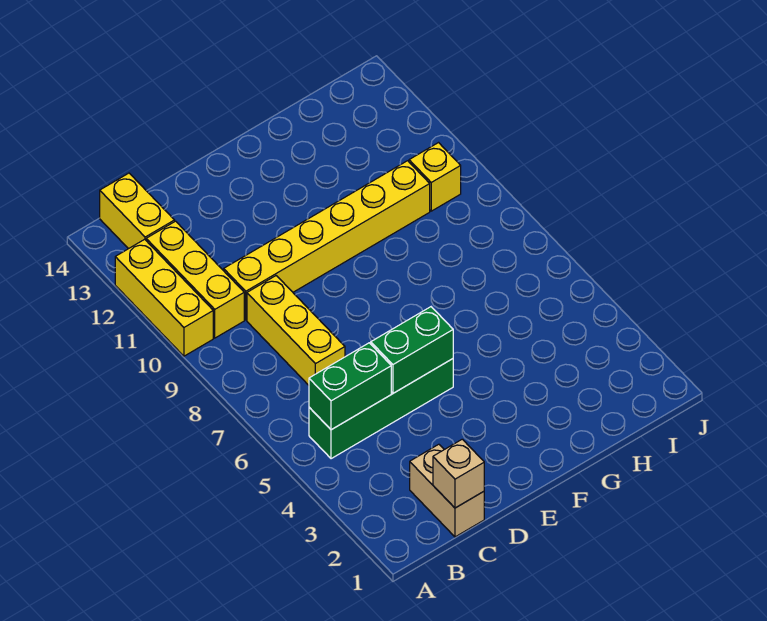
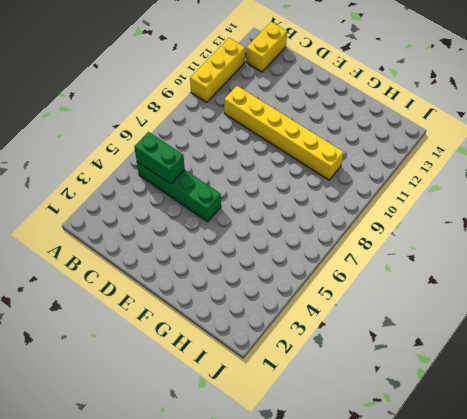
none -> yellow 1x3 brick [146,221,244,338]
none -> tan 1x2 brick [410,444,484,537]

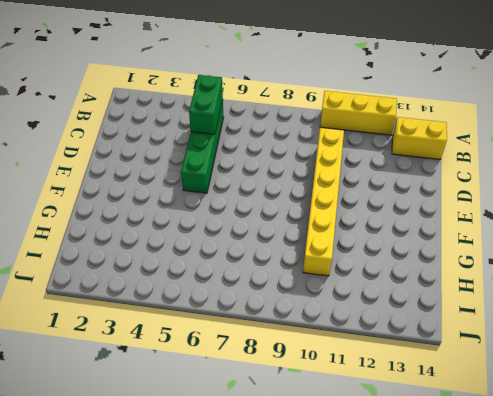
none -> yellow 1x3 brick [146,221,244,338]
none -> tan 1x2 brick [410,444,484,537]

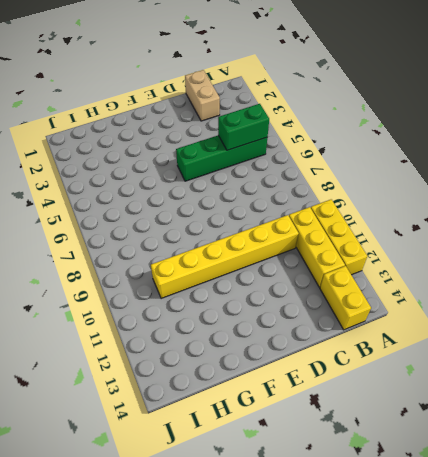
none -> yellow 1x3 brick [247,276,345,385]
none -> yellow 1x1 brick [409,143,461,211]

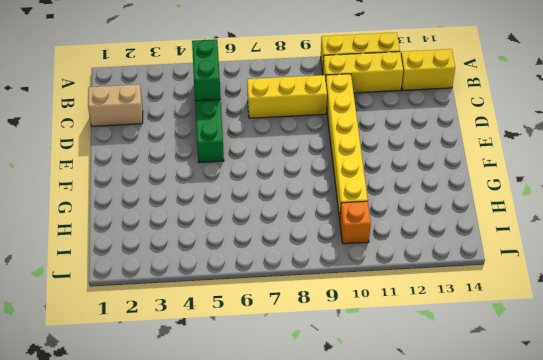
orange 1x1 brick [340,201,371,244] -> yellow 1x1 brick [409,143,461,211]
none -> tan 1x1 brick [433,439,484,508]
none -> green 1x2 brick [371,307,453,393]

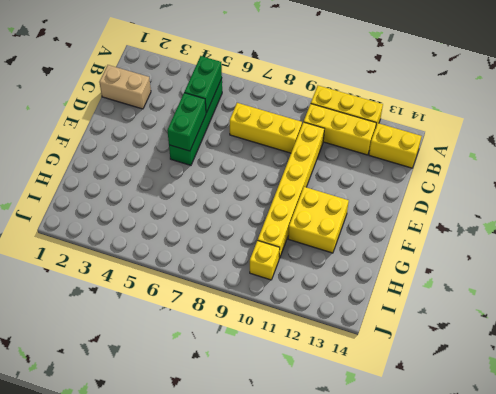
yellow 2x2 brick [288,187,349,253] -> none
none -> tan 1x1 brick [433,439,484,508]

